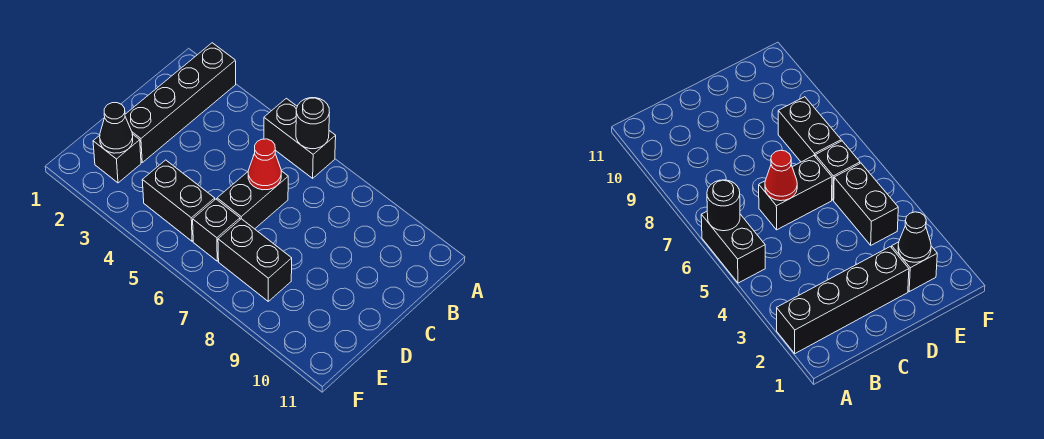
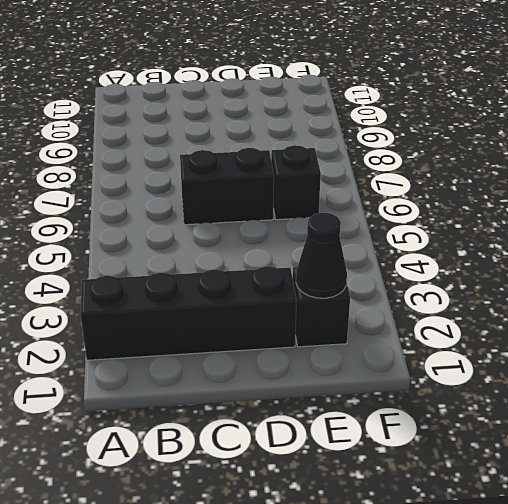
none -> black 1x2 brick [264,98,336,178]
none -> black 1x2 brick [142,160,215,241]

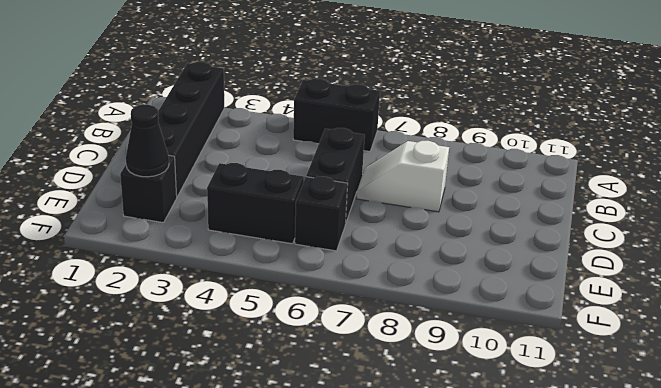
white 1x2 slope [356,141,449,212] -> none
none -> black 1x2 brick [218,219,292,301]
none -> black 1x1 round brick [296,98,330,149]

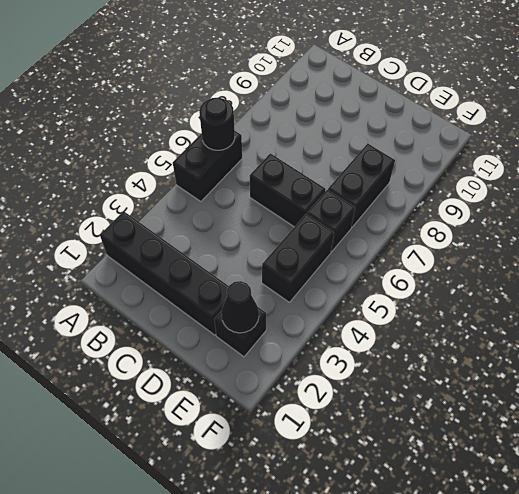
none -> red 1x1 cone [248,139,281,190]

